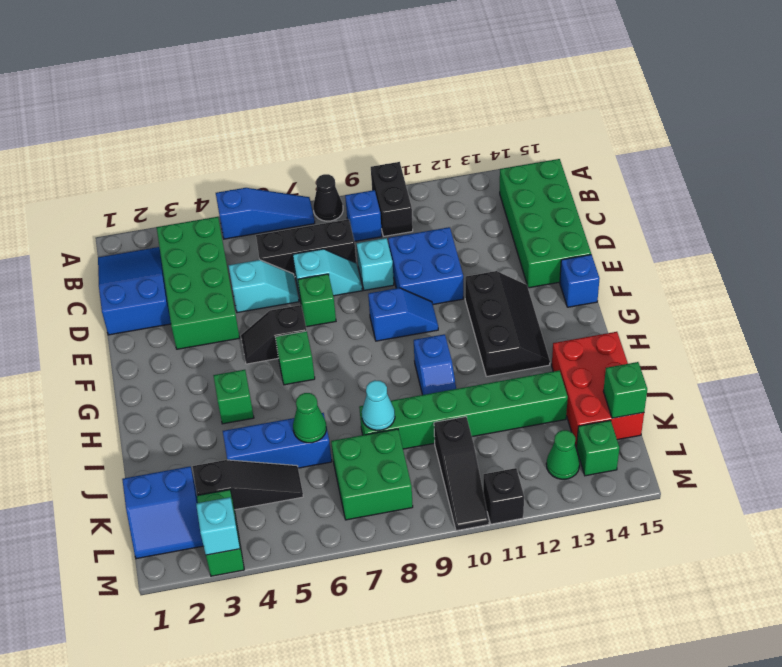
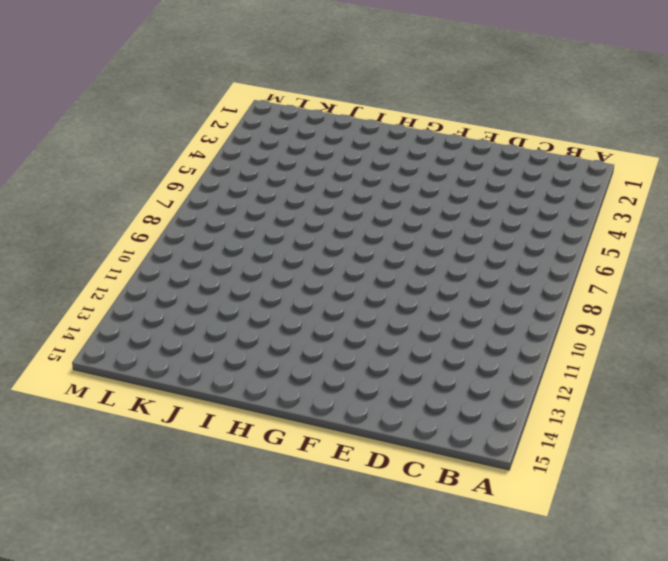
none -> blue 1x3 slope [216,188,315,239]
none -> black 1x1 cone [313,174,343,221]
none -> black 1x2 brick [371,162,413,236]
none -> blue 2x3 slope [98,247,171,335]

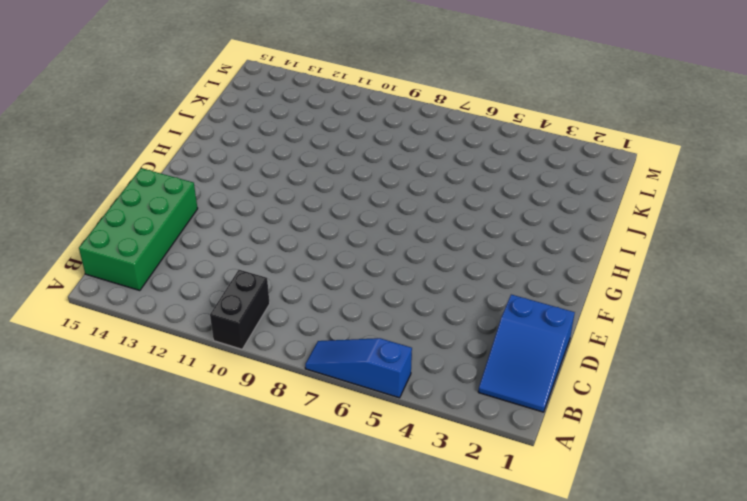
none -> black 1x1 cone [313,174,343,221]
none -> green 2x4 brick [157,217,240,349]
none -> blue 1x1 brick [345,190,382,241]
none -> black 1x3 brick [256,219,356,277]

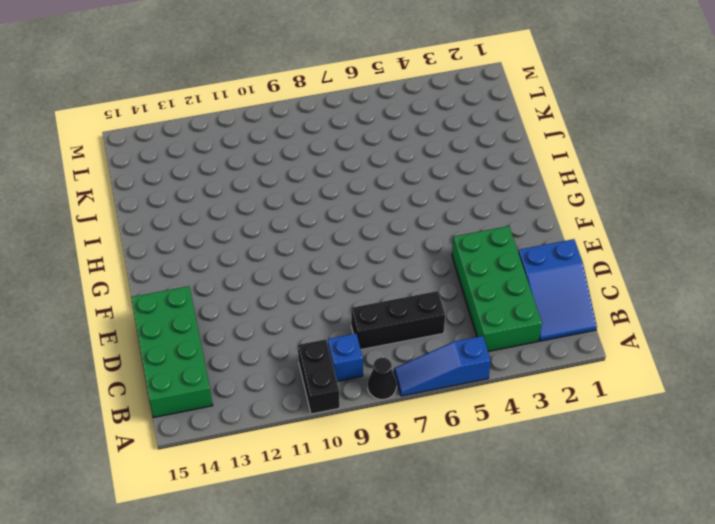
none -> cyan 1x2 slope [229,260,299,313]
none -> cyan 1x2 slope [293,249,362,297]
none -> cyan 1x1 brick [357,238,394,290]
none -> blue 2x2 brick [388,227,463,304]

